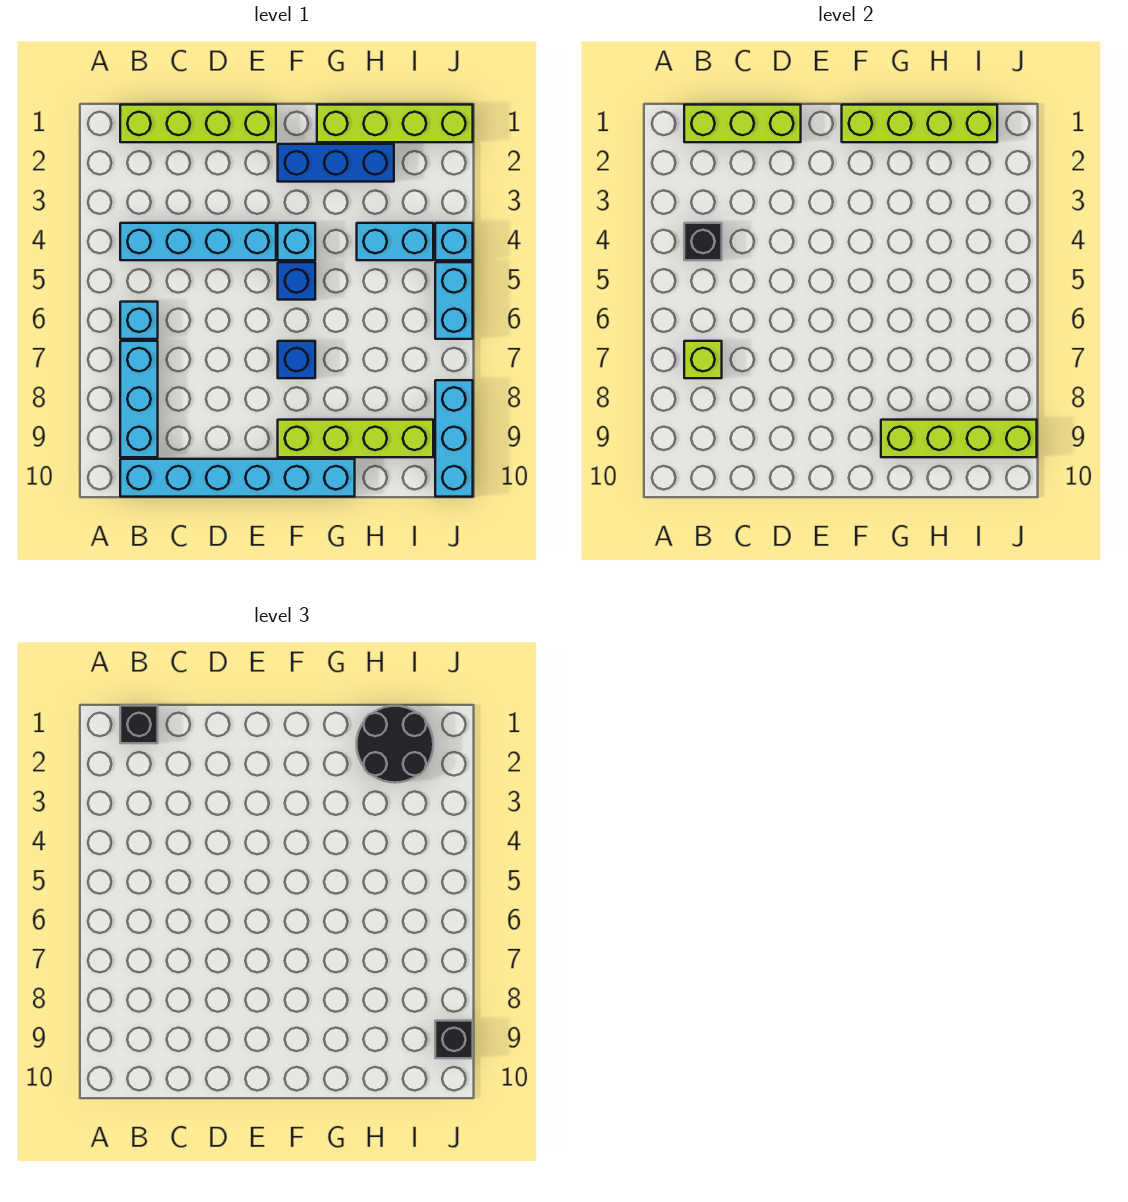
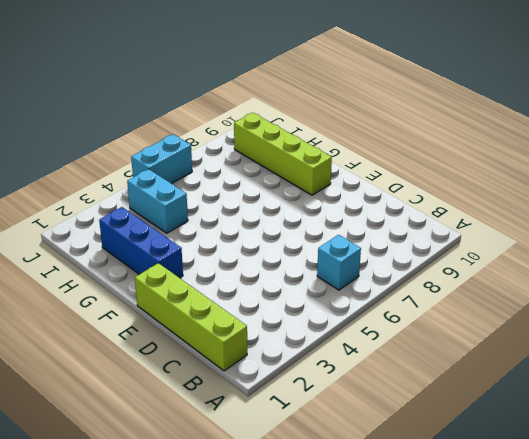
none -> cyan 1x4 brick [120,223,276,260]
none -> cyan 1x3 brick [120,341,158,457]
none -> cyan 1x6 brick [120,459,355,497]

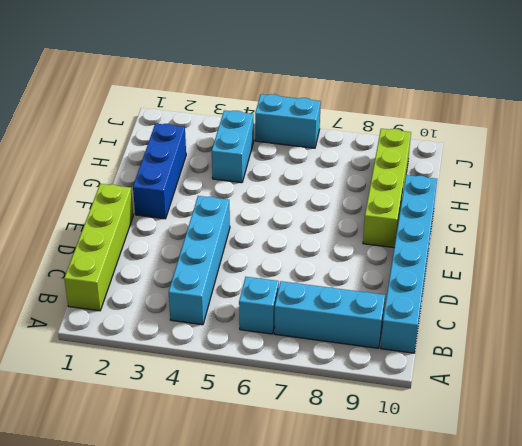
none -> cyan 1x1 brick [278,223,315,260]
none -> blue 1x1 brick [278,262,315,300]
none -> blue 1x1 brick [278,341,315,378]

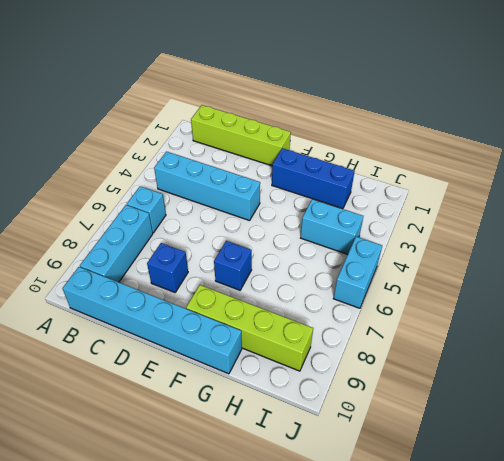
blue 1x1 brick [147,243,188,292] -> blue 1x1 brick moved to [278,262,315,300]
none -> cyan 1x1 brick [278,223,315,260]
none -> lime 1x4 brick [317,105,473,142]
none -> cyan 1x1 brick [435,223,473,260]

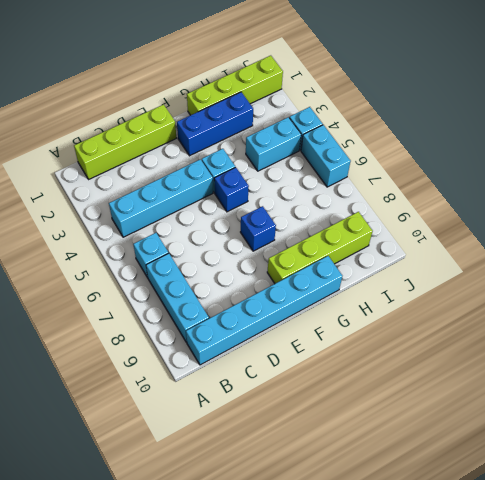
none -> cyan 1x3 brick [435,380,473,497]
none -> lime 1x3 brick [684,105,801,142]
none -> black 1x1 brick [684,223,722,260]

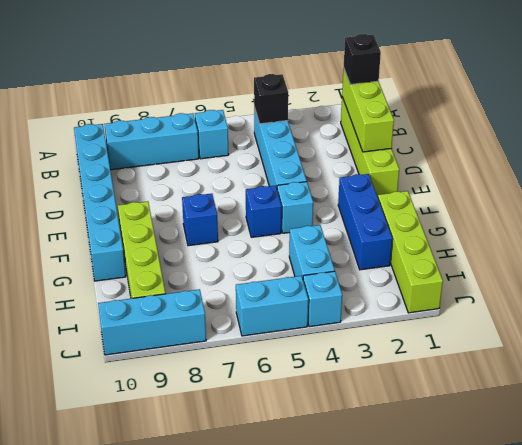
none -> lime 1x1 brick [684,341,722,378]
none -> lime 1x4 brick [842,105,997,142]
none -> lime 1x4 brick [881,420,1037,457]

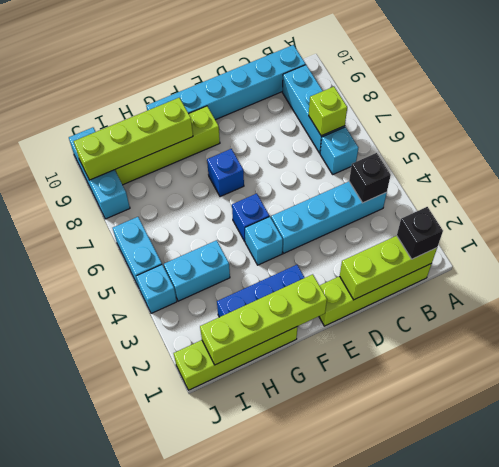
none -> black 2x2 round brick [357,706,433,783]
none -> black 1x1 brick [435,1021,473,1058]

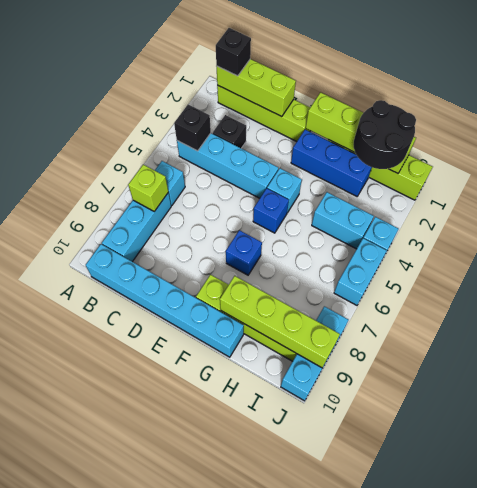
black 1x1 brick [213,115,246,148] -> black 1x1 brick moved to [435,1021,473,1058]

